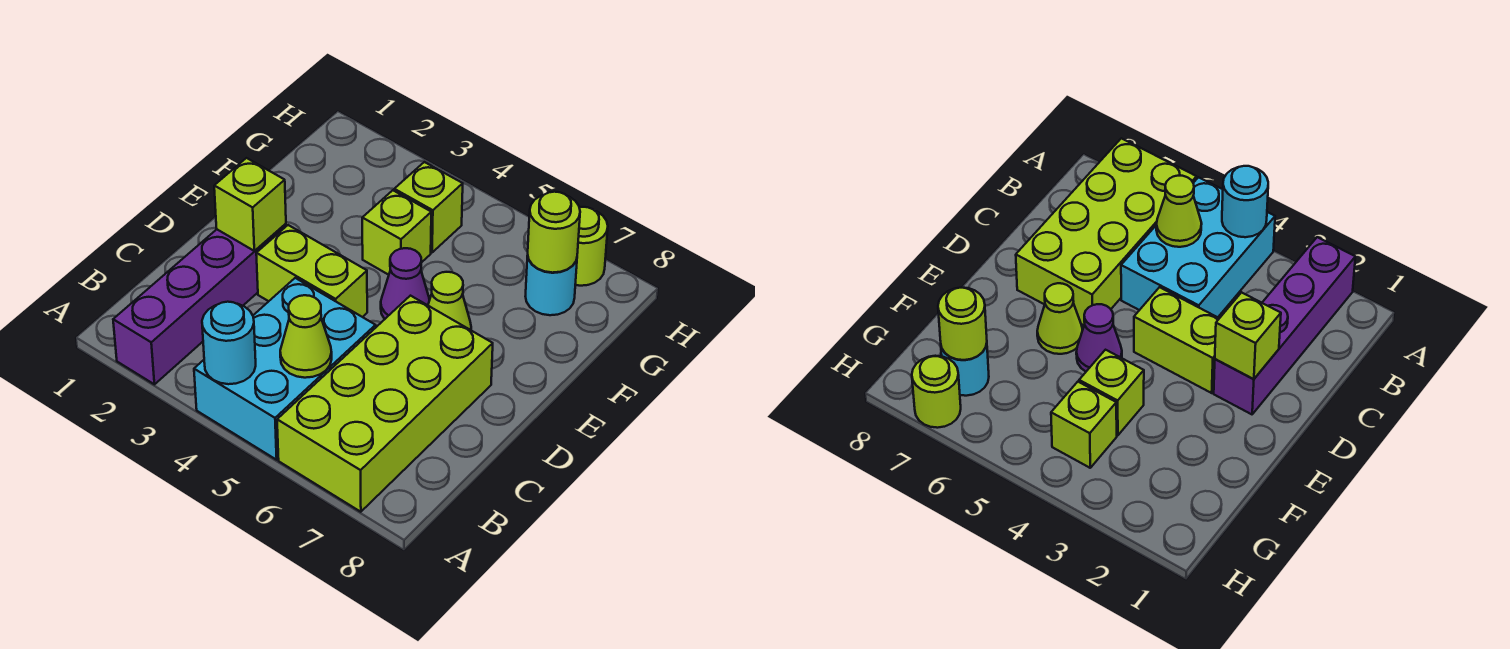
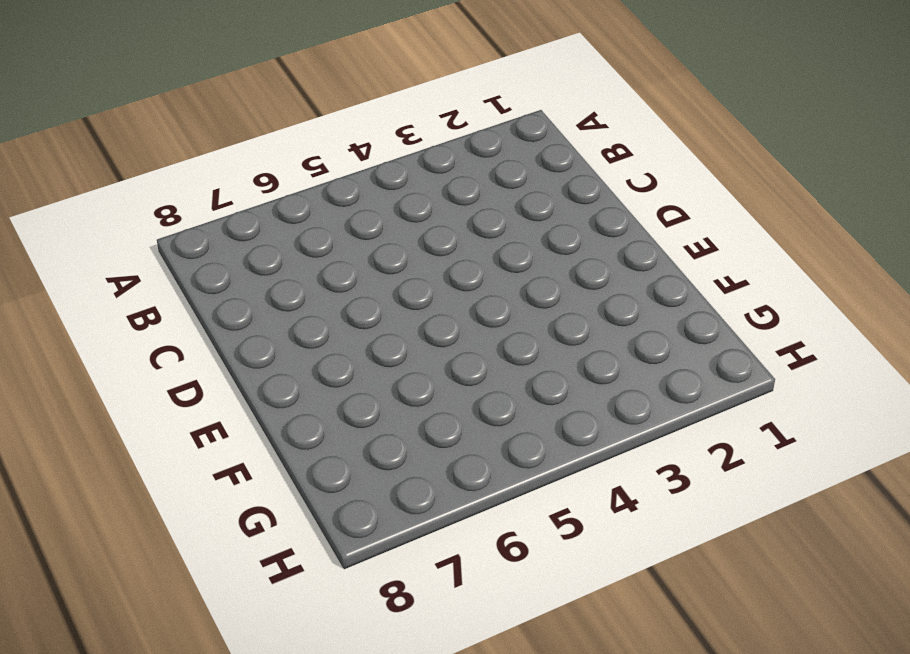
none -> purple 1x4 brick [113,224,286,384]
none -> cyan 2x3 brick [194,278,376,460]
none -> lime 2x4 brick [277,296,493,512]

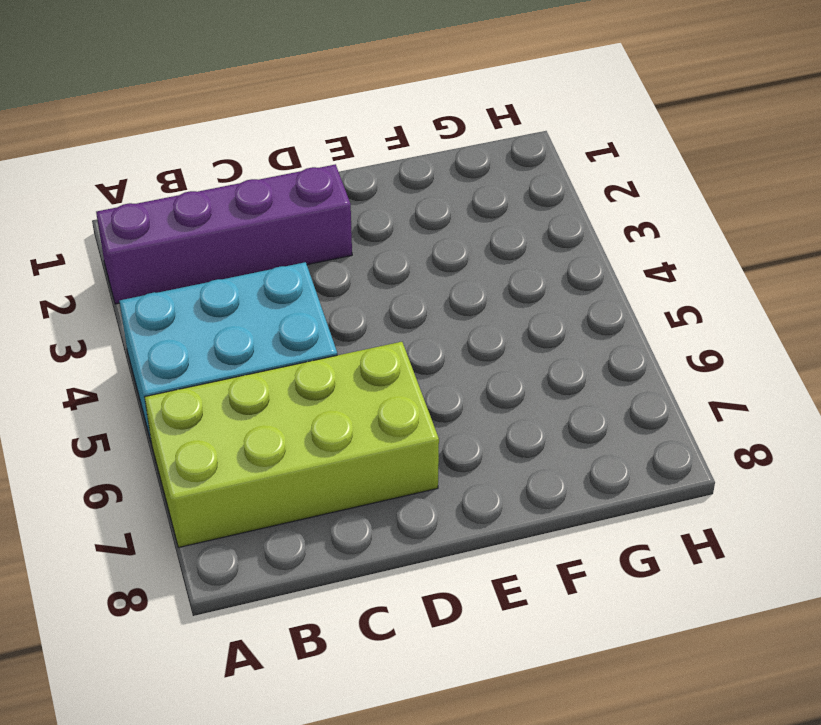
none -> lime 1x2 brick [256,225,367,317]
none -> purple 1x1 cone [381,248,430,319]
none -> lime 1x1 cone [428,272,471,330]

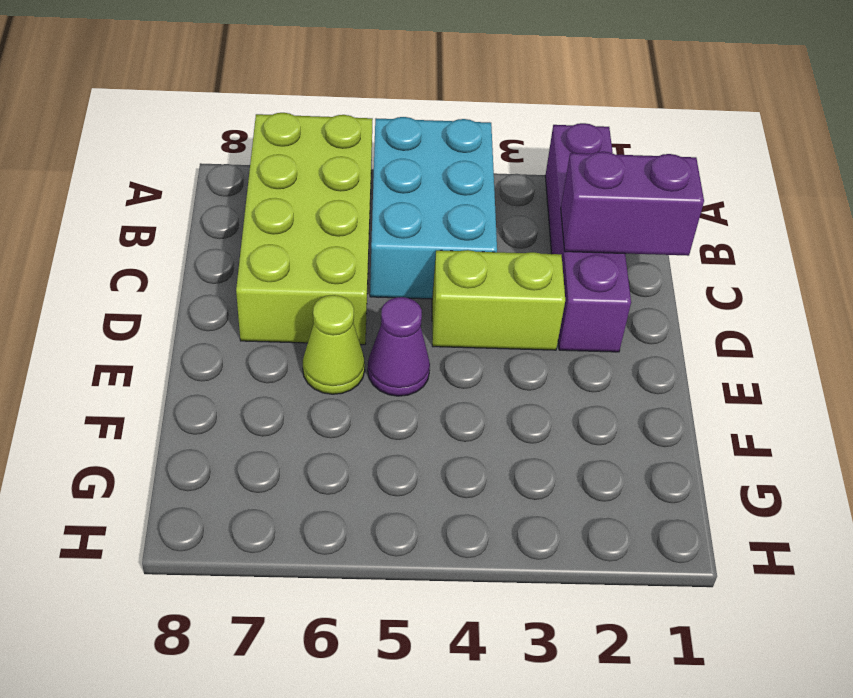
purple 1x2 brick [561,152,704,256] -> none
none -> lime 1x1 brick [362,190,431,275]
none -> lime 1x1 brick [394,162,463,252]
none -> cyan 1x1 round brick [525,256,577,315]

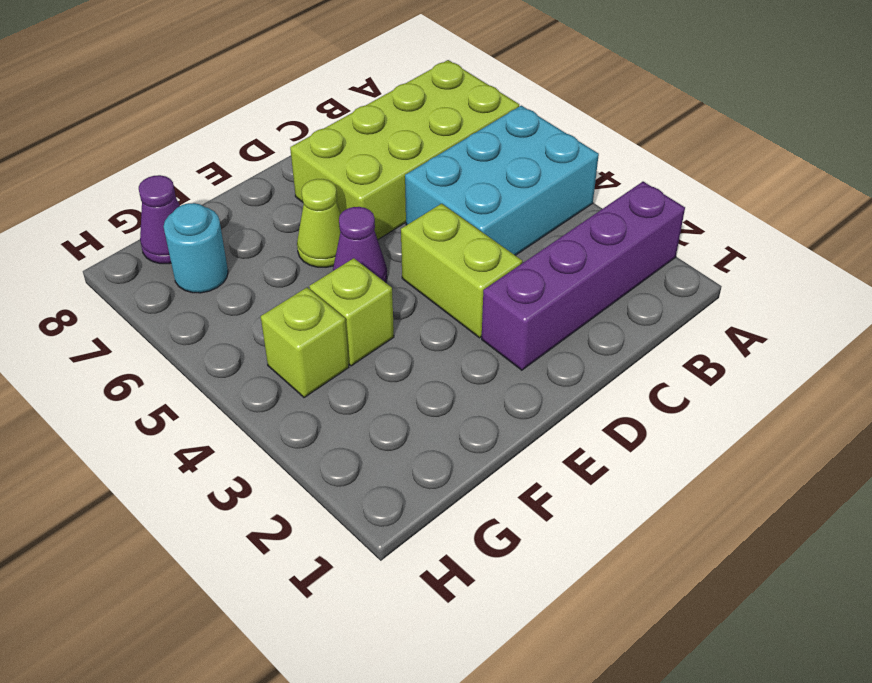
purple 1x1 cone [139,175,180,264] -> none
none -> lime 1x1 round brick [575,207,608,286]
none -> cyan 1x1 round brick [202,302,256,384]
none -> lime 1x1 cone [280,295,332,378]

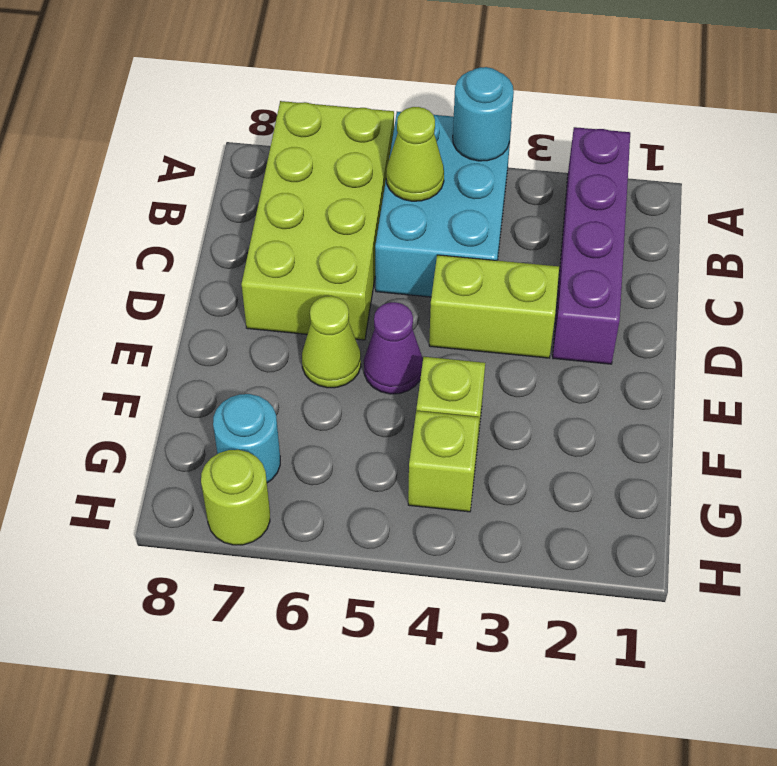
none -> lime 1x1 brick [214,158,286,251]
none -> lime 1x1 round brick [528,192,580,273]

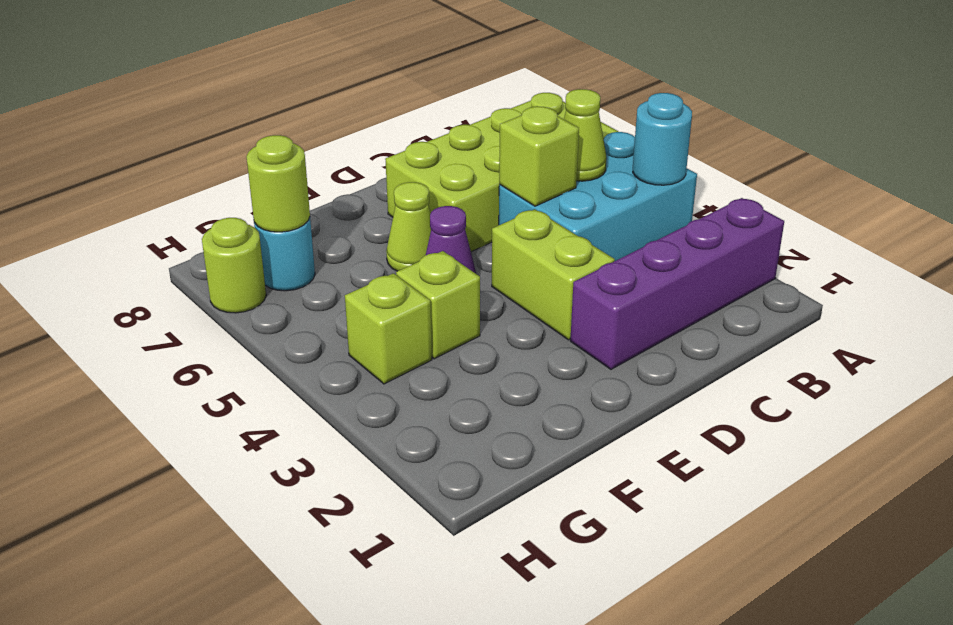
lime 1x1 brick [499,106,579,206] -> lime 1x1 brick moved to [214,158,286,251]

